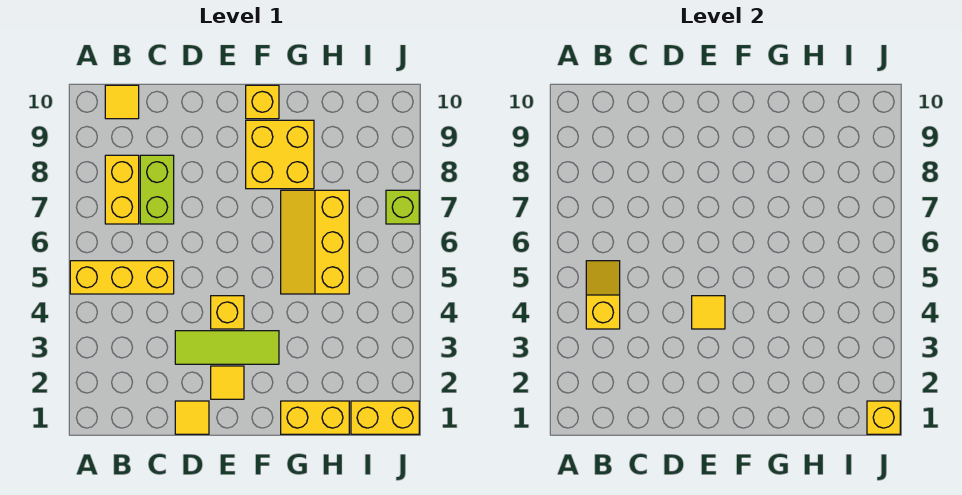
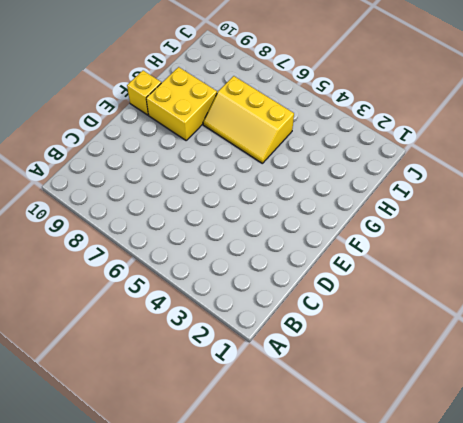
none -> yellow 1x3 brick [70,261,174,294]
none -> yellow 1x2 brick [105,155,139,224]
none -> yellow 1x1 tile [105,85,139,119]

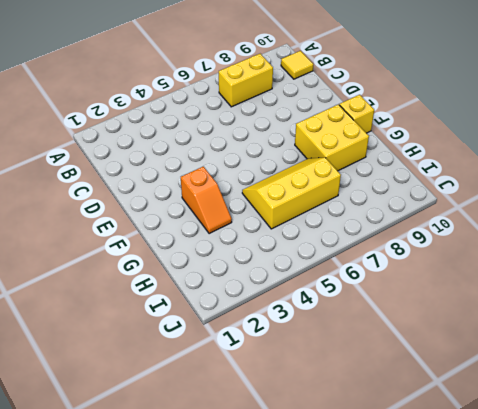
orange 1x2 slope [181,167,232,234] -> lime 1x3 tile [175,331,279,364]
none -> yellow 1x3 brick [70,261,174,294]
none -> lime 1x2 brick [140,155,174,224]
none -> yellow 1x1 tile [175,401,209,434]

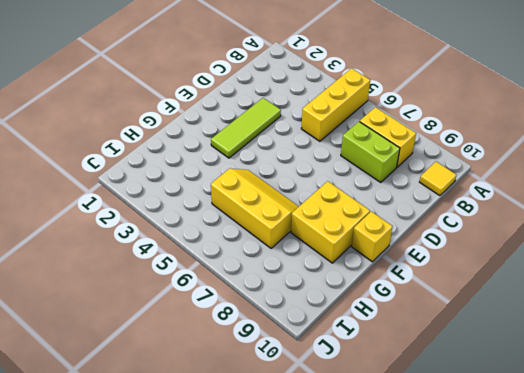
none -> yellow 1x1 tile [175,401,209,434]
none -> yellow 1x1 tile [211,366,244,399]
none -> yellow 1x1 brick [211,296,244,329]

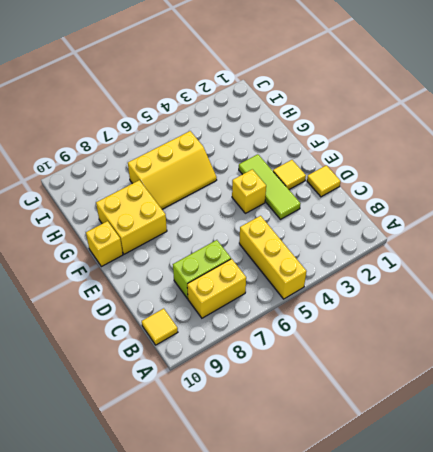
none -> yellow 1x2 brick [281,401,349,434]
none -> yellow 1x2 brick [351,401,419,434]
none -> lime 1x1 brick [386,190,419,224]

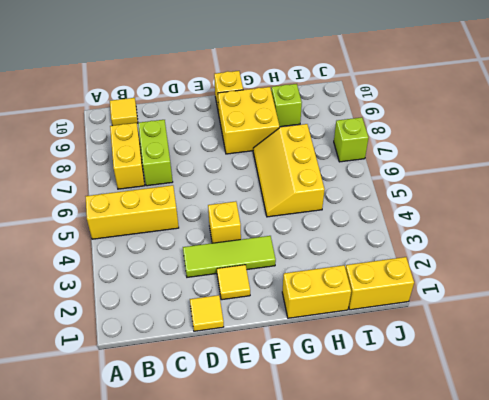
lime 1x1 brick [271,84,302,127] -> none
none -> yellow 1x2 slope [586,261,620,329]
none -> yellow 1x1 tile [692,296,725,329]
none -> yellow 1x1 brick [867,401,900,434]

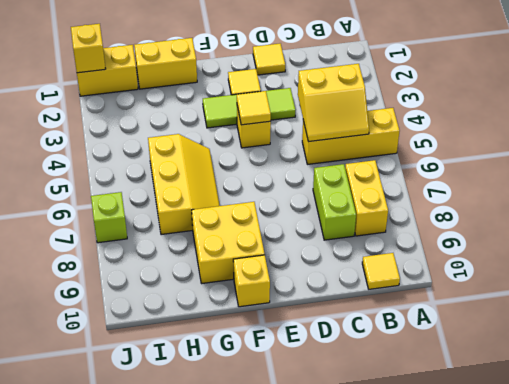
yellow 2x2 slope [298,64,369,142] -> yellow 1x2 slope [586,261,620,329]

